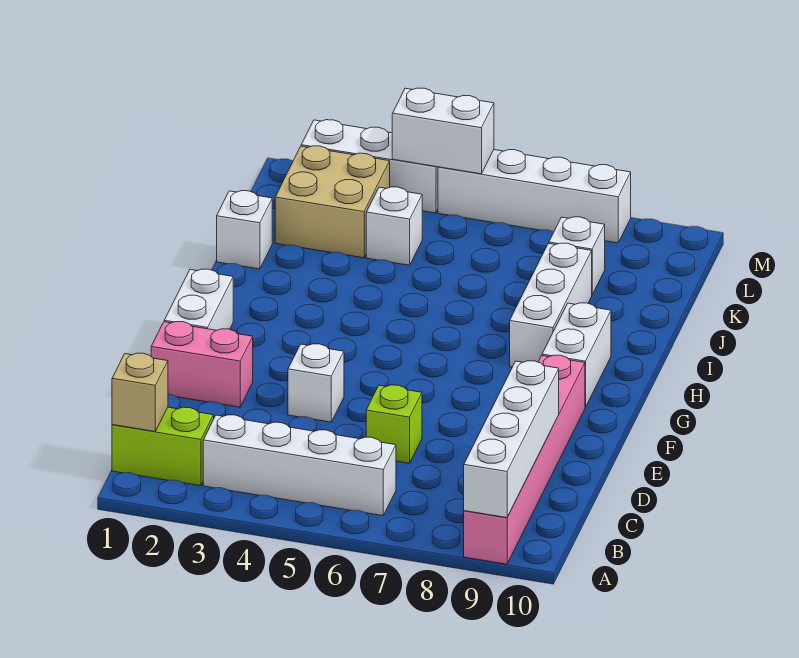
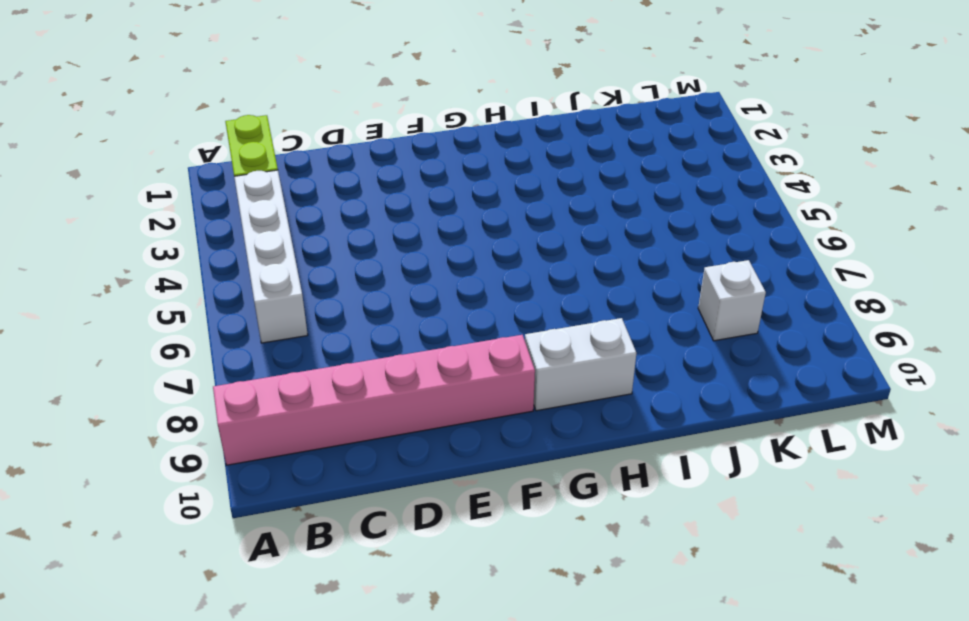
none -> lime 1x1 brick [366,385,422,463]
none -> pink 1x2 brick [151,322,253,407]
none -> white 1x1 brick [288,344,344,422]

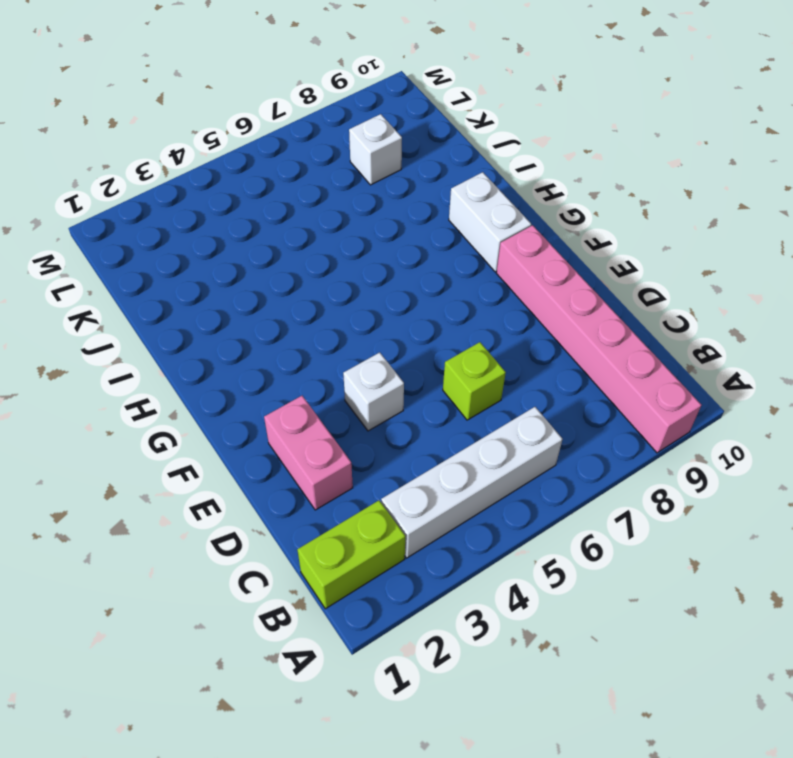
pink 1x2 brick [264,396,353,510] -> pink 1x2 brick turned to [151,322,253,407]
none -> white 1x2 brick [164,269,233,330]
none -> white 1x3 brick [510,243,592,367]
none -> white 1x1 brick [217,191,272,269]

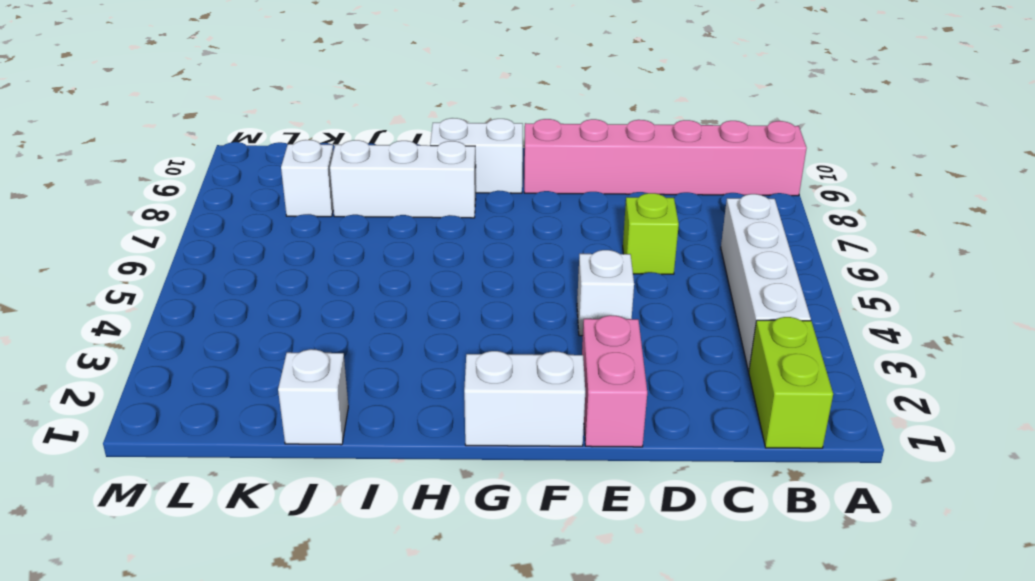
none -> tan 2x2 brick [275,146,390,258]
none -> white 1x1 brick [366,187,422,265]
none -> white 1x3 brick [301,120,438,213]

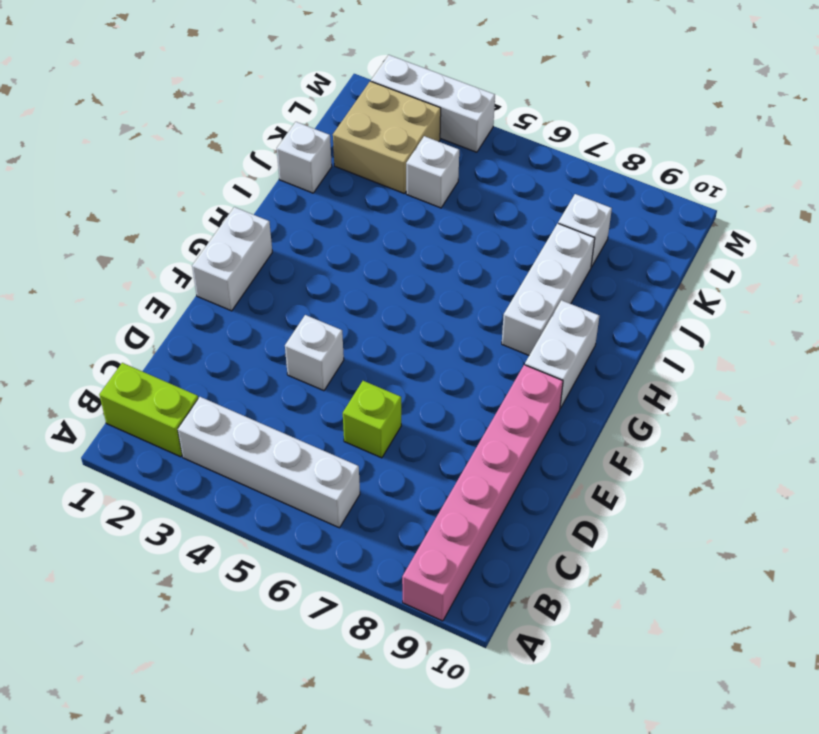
none -> pink 1x2 brick [151,322,253,407]
none -> white 1x4 brick [438,150,631,243]
none -> white 1x4 brick [464,361,559,518]

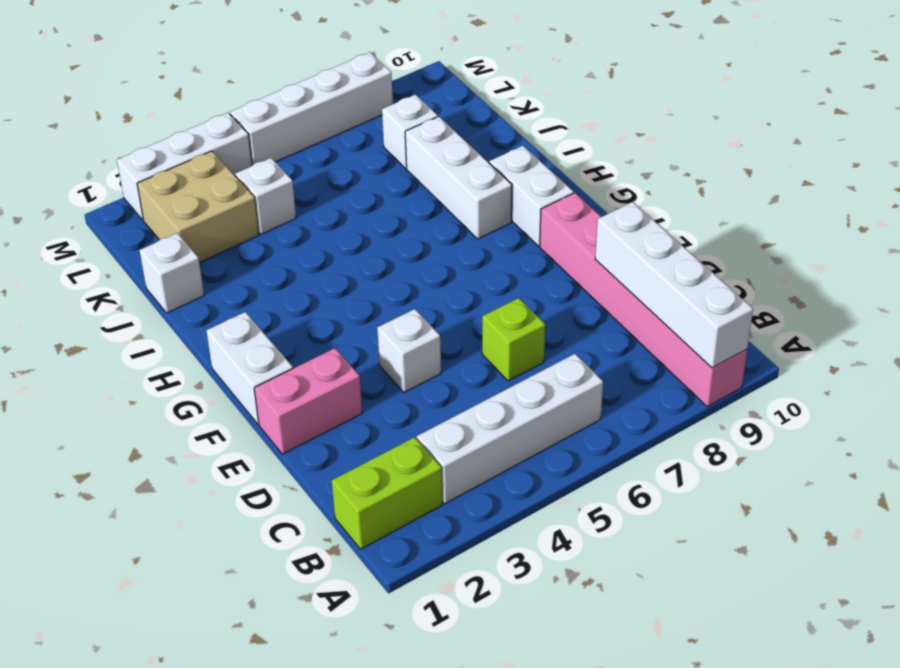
none -> tan 1x1 brick [112,353,168,432]
none -> white 1x2 brick [392,88,494,174]

